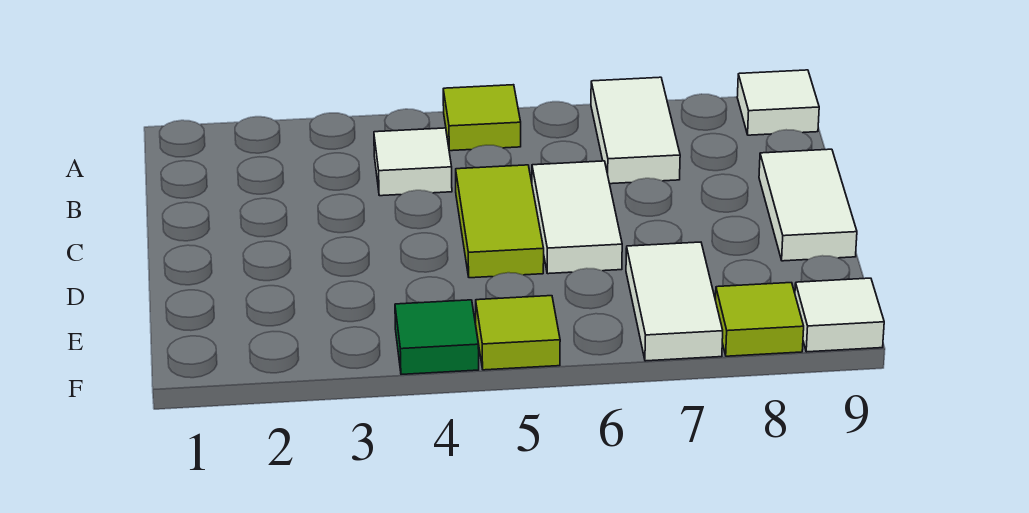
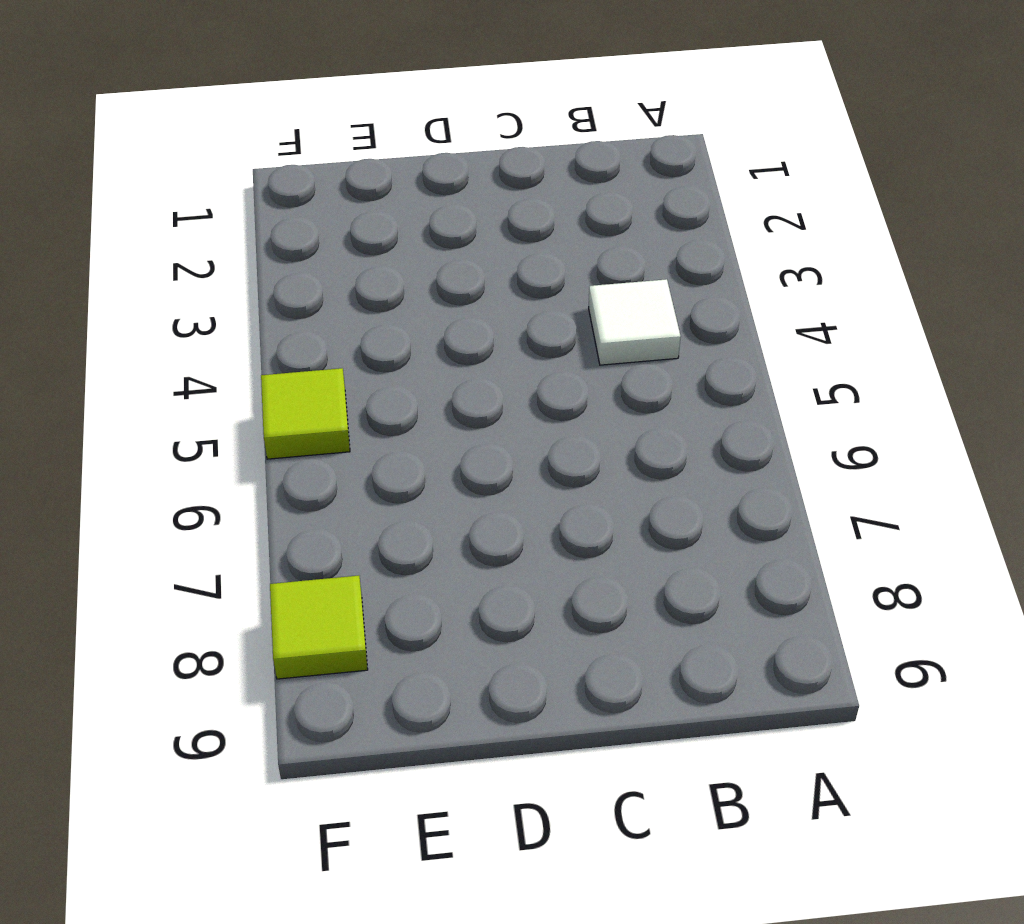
none -> lime 1x1 tile [443,85,521,151]
none -> white 1x2 tile [591,77,680,184]
none -> white 1x1 tile [737,70,819,135]

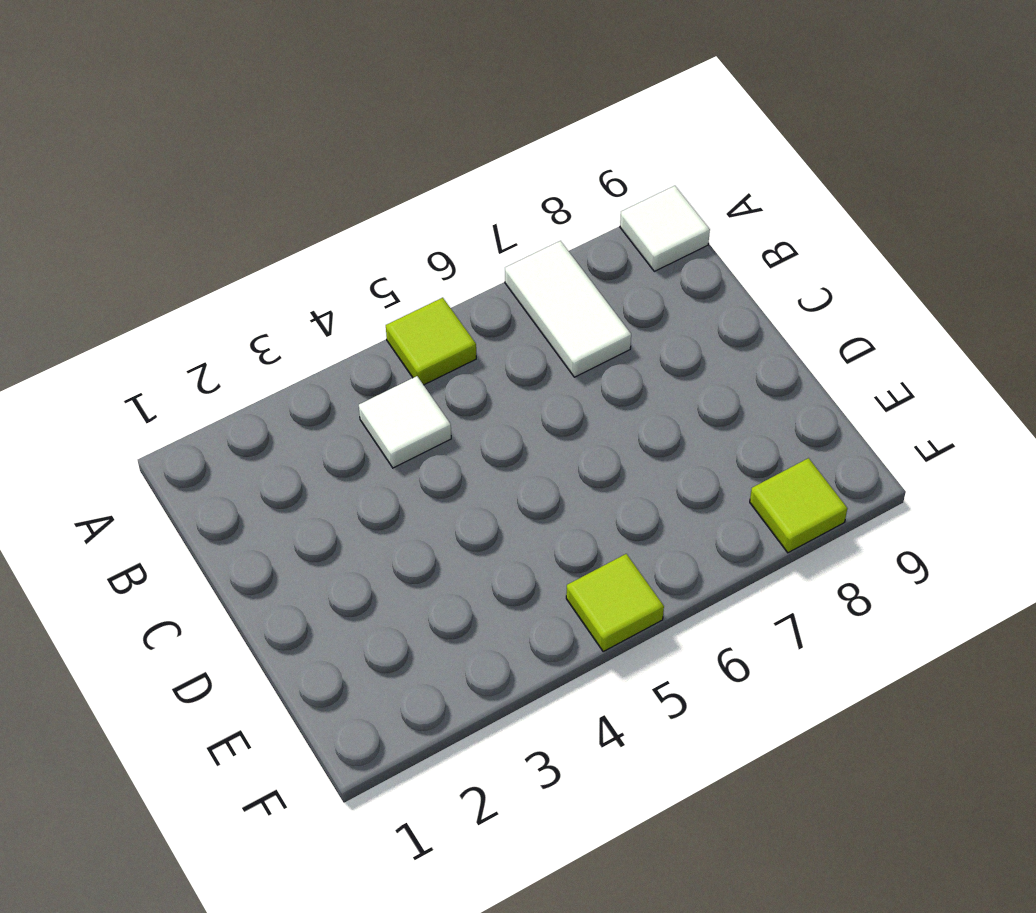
none -> lime 1x2 tile [456,165,544,278]
none -> white 1x2 tile [532,161,622,274]
none -> white 1x2 tile [759,149,857,261]

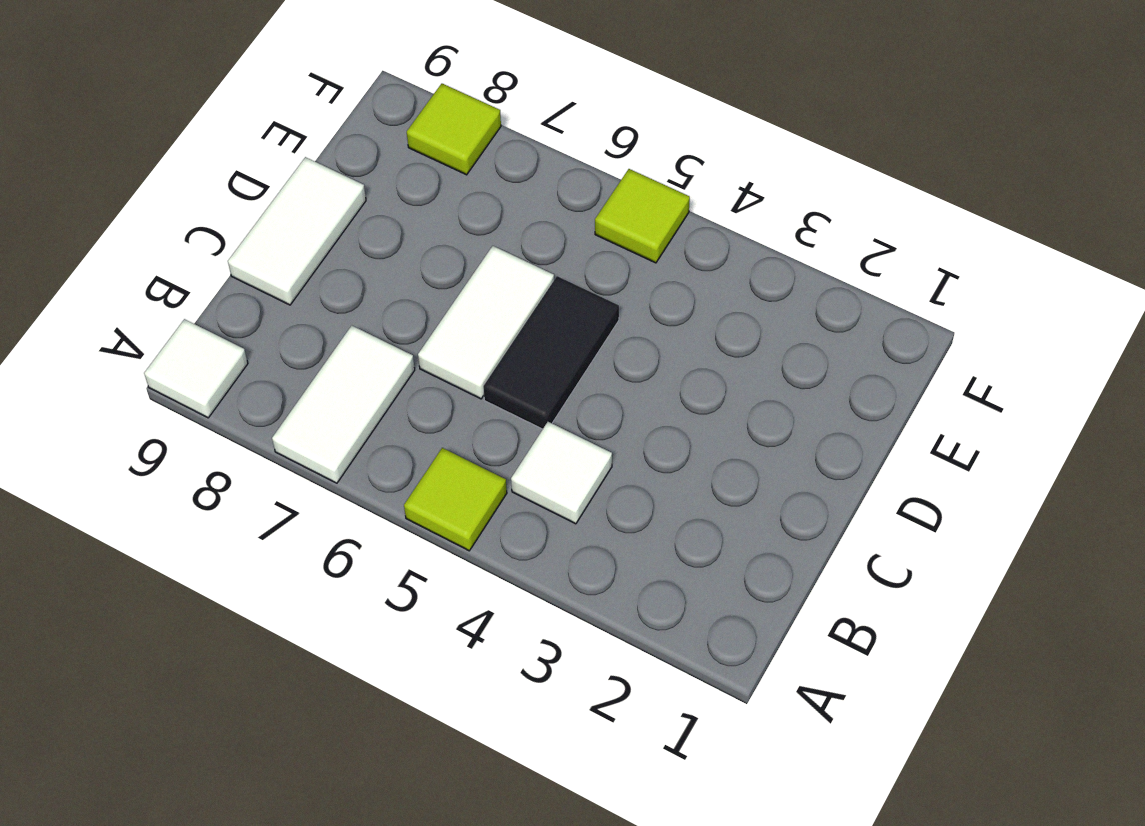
black 1x2 tile [483,276,619,429] -> lime 1x2 tile [456,165,544,278]
none -> white 1x2 tile [626,242,723,361]
none -> green 1x1 tile [395,300,479,374]
none -> white 1x1 tile [795,278,884,352]

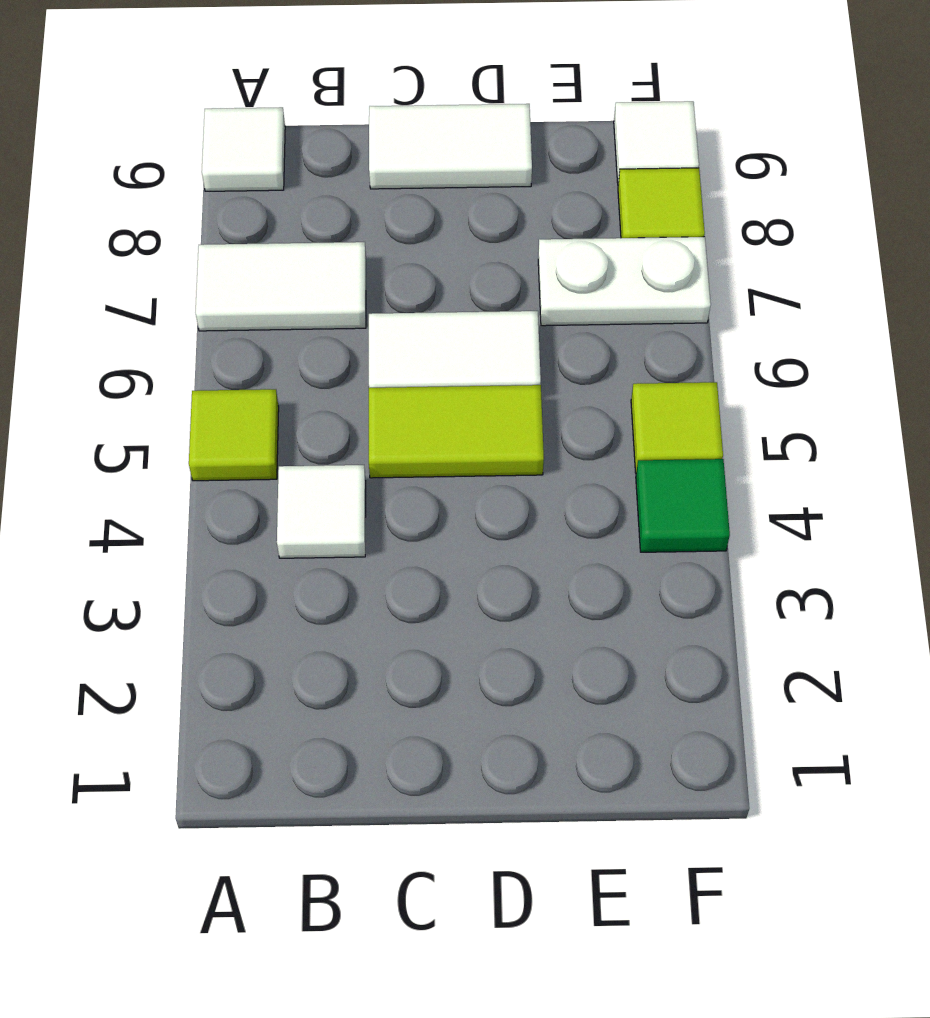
white 1x2 plate [538,237,711,326] -> white 1x2 tile [626,242,723,361]

